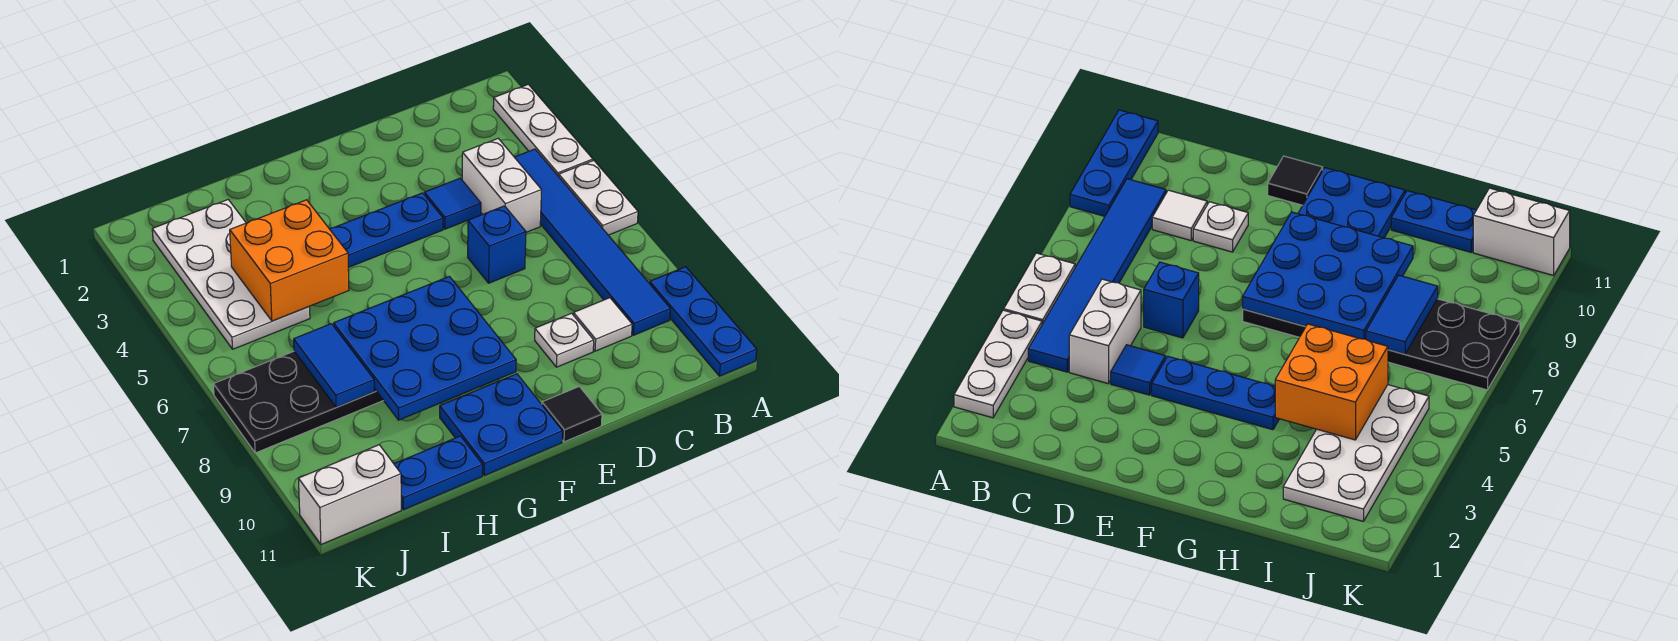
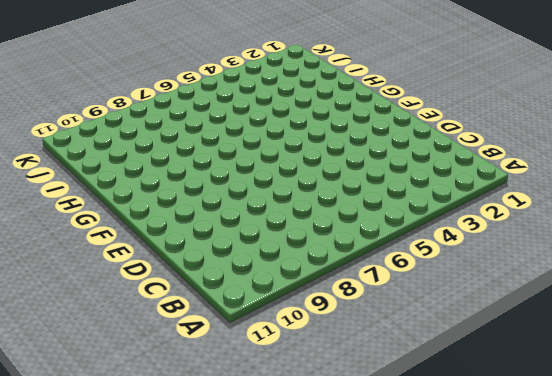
none -> white 1x3 plate [493,84,593,177]
none -> white 1x2 plate [559,160,638,235]
none -> blue 1x3 plate [650,267,757,376]

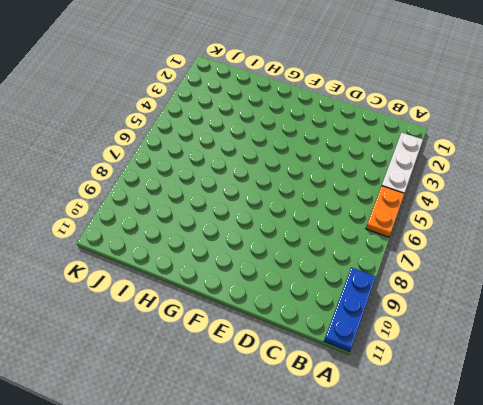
orange 1x2 plate [366,186,404,237] -> white 1x2 plate [559,160,638,235]
none -> blue 1x6 tile [515,149,670,335]
none -> white 1x2 brick [462,139,541,232]
none -> white 1x1 tile [573,298,632,351]

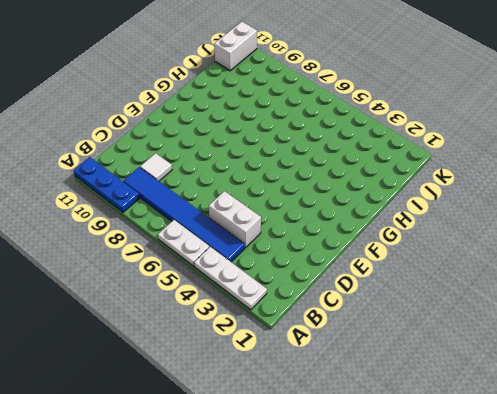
none -> blue 1x1 tile [425,178,481,229]
none -> blue 1x1 brick [468,206,526,283]
none -> white 1x1 plate [535,313,594,367]

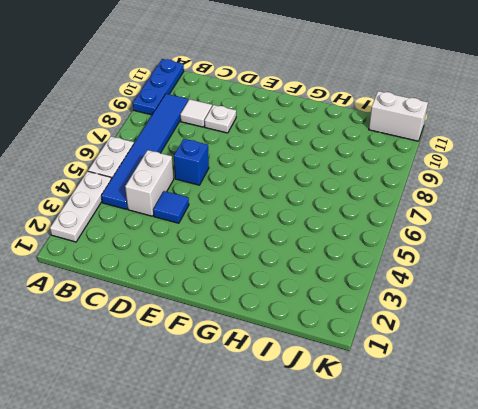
none -> blue 1x3 plate [330,193,443,267]
none -> black 1x1 tile [542,386,602,442]
none -> black 2x6 plate [213,351,383,453]

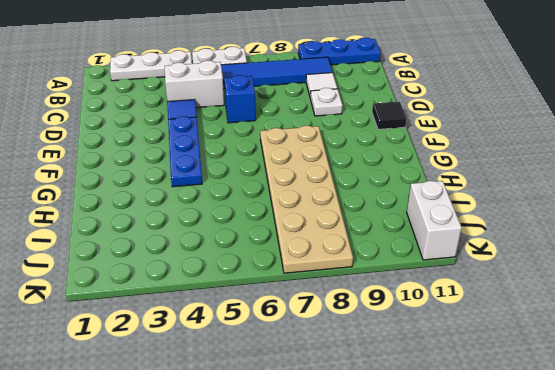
tan 2x6 plate [260,126,353,273] -> black 2x6 plate [213,351,383,453]
none -> blue 2x2 plate [440,374,563,475]
none -> blue 1x2 plate [394,436,483,510]
none -> white 2x4 plate [152,200,310,349]

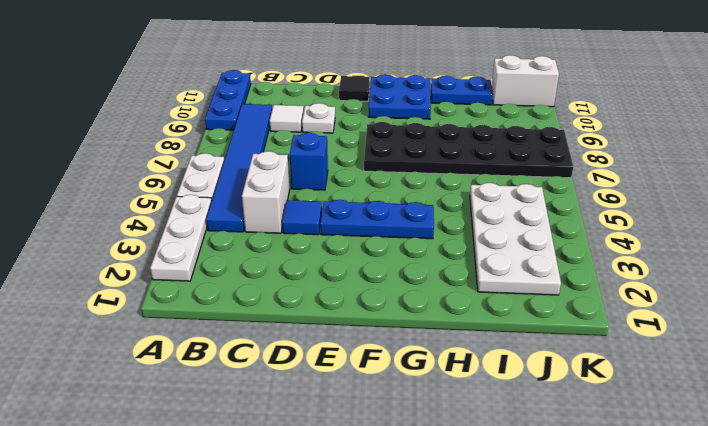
none -> blue 3x3 plate [334,276,516,420]
none -> orange 2x2 brick [230,200,349,321]
none -> blue 1x2 tile [294,324,374,407]

